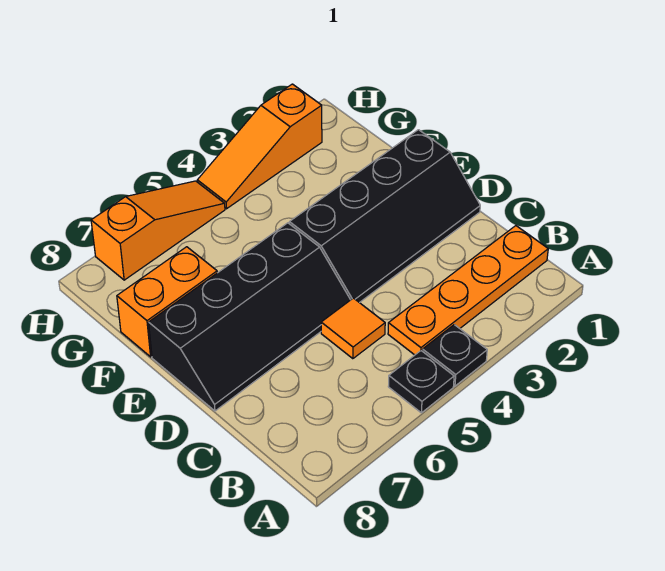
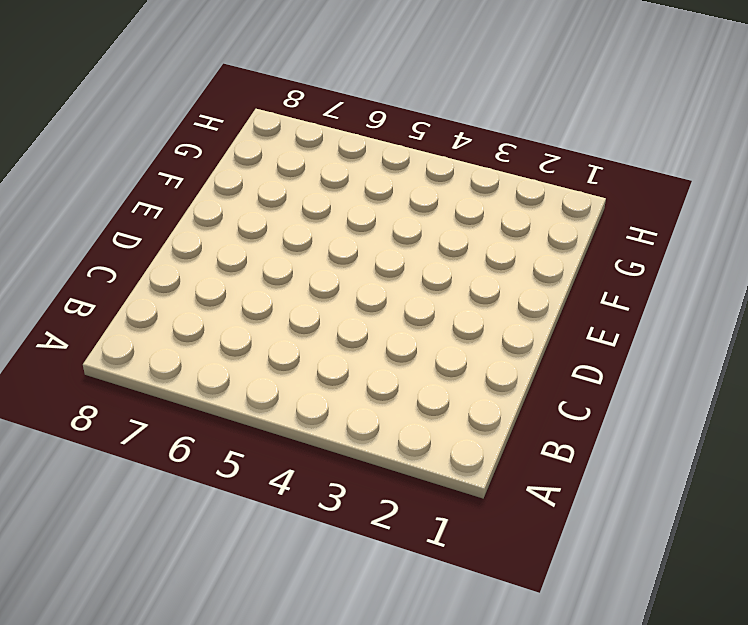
none -> black 1x1 plate [423,325,487,386]
none -> black 1x1 plate [388,351,454,413]

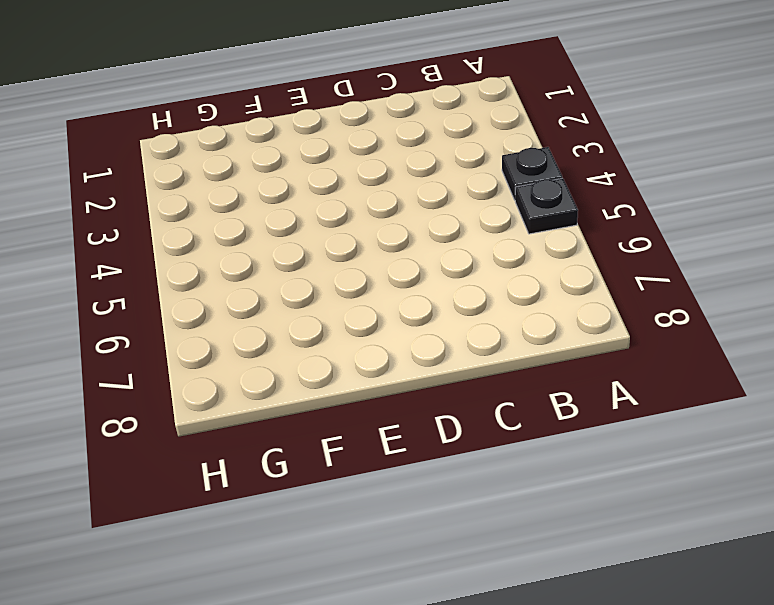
none -> orange 1x4 plate [388,226,548,355]
none -> orange 1x1 tile [321,298,385,359]

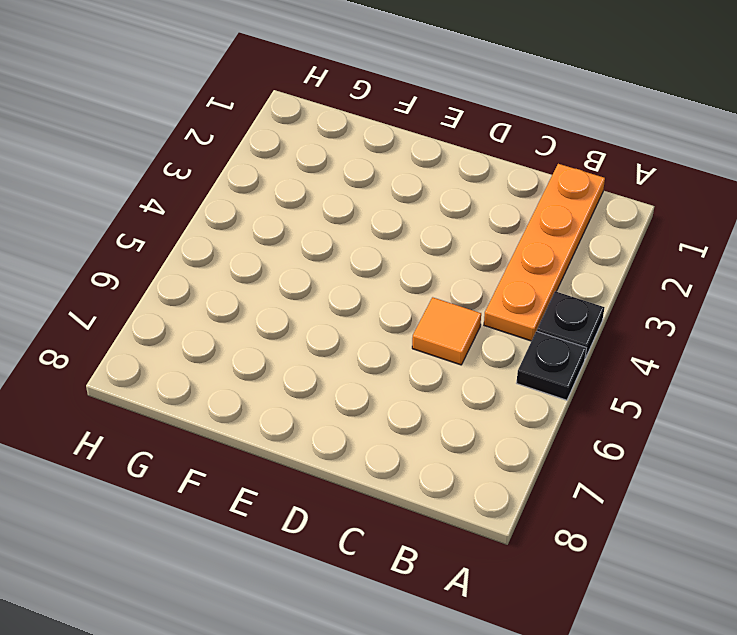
none -> black 2x4 slope [289,130,480,303]
none -> black 2x4 slope [149,223,350,411]

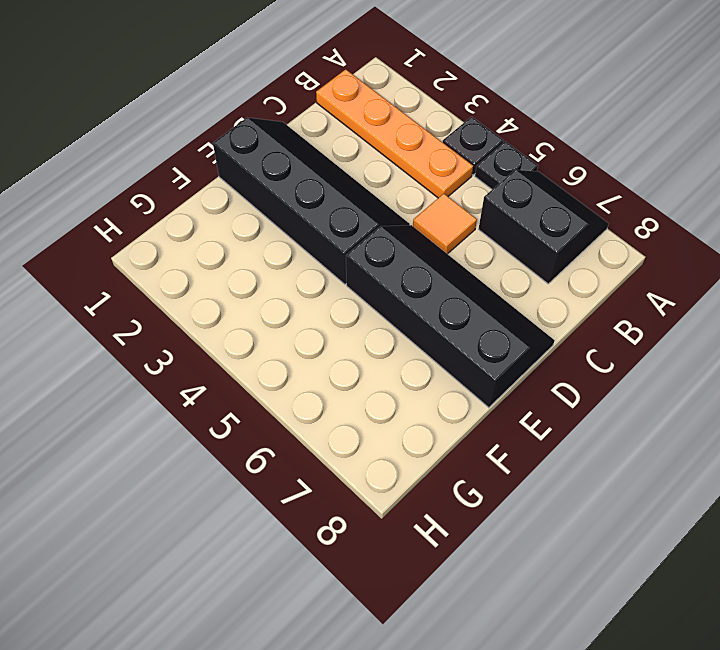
black 2x2 slope [478,170,609,284] -> none
none -> orange 1x2 brick [117,247,217,357]
none -> orange 1x3 slope [197,84,322,209]

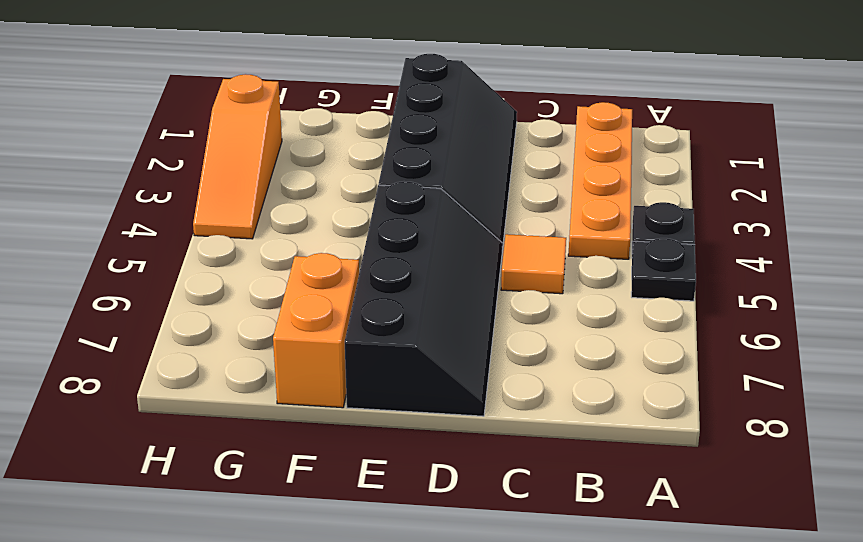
none -> orange 1x3 slope [91,181,225,280]

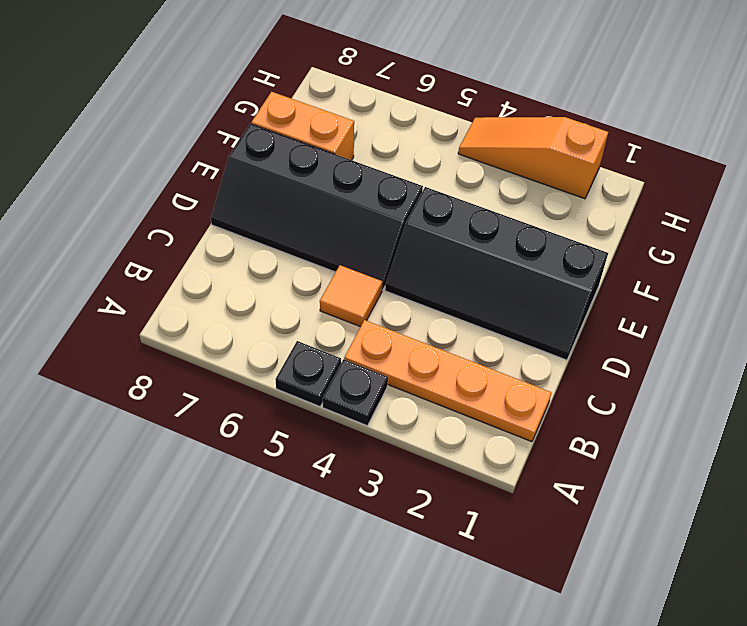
none -> orange 1x3 slope [91,181,225,280]

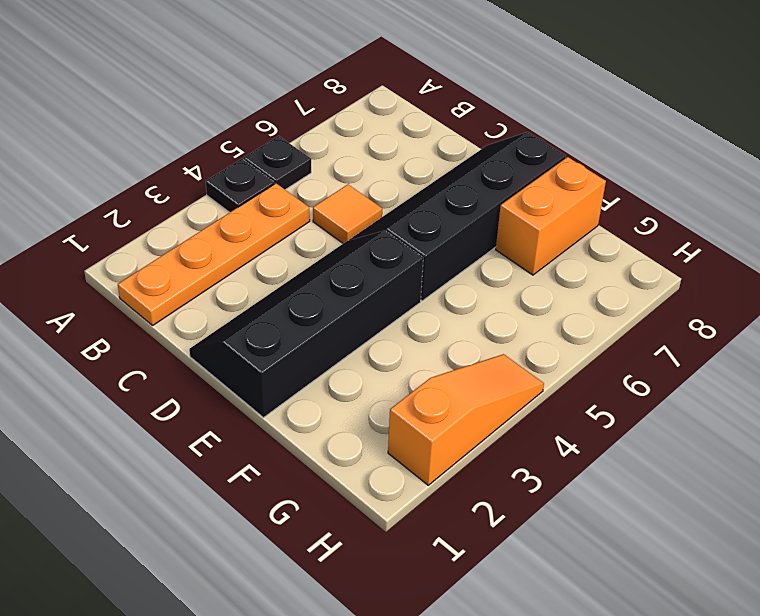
none -> orange 1x3 slope [91,181,225,280]

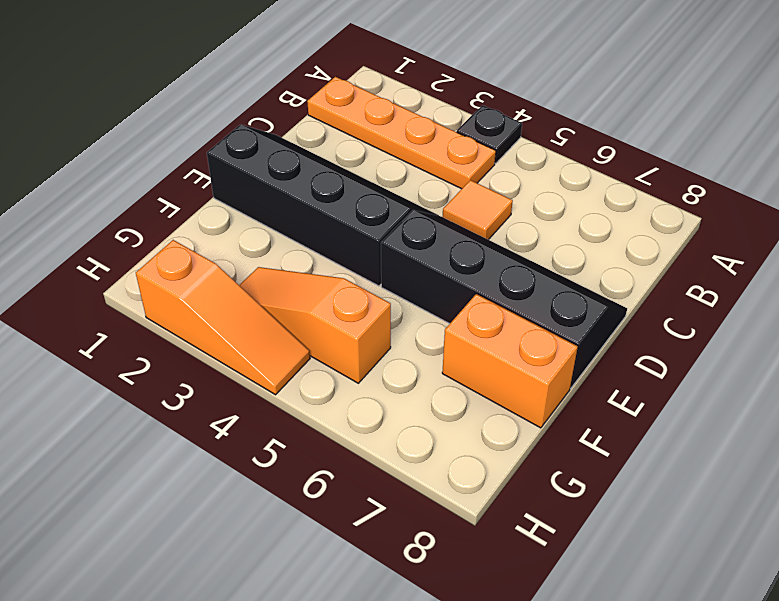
orange 1x3 slope [239,267,391,383] -> orange 1x3 slope moved to [91,181,225,280]
none -> black 1x1 plate [388,351,454,413]

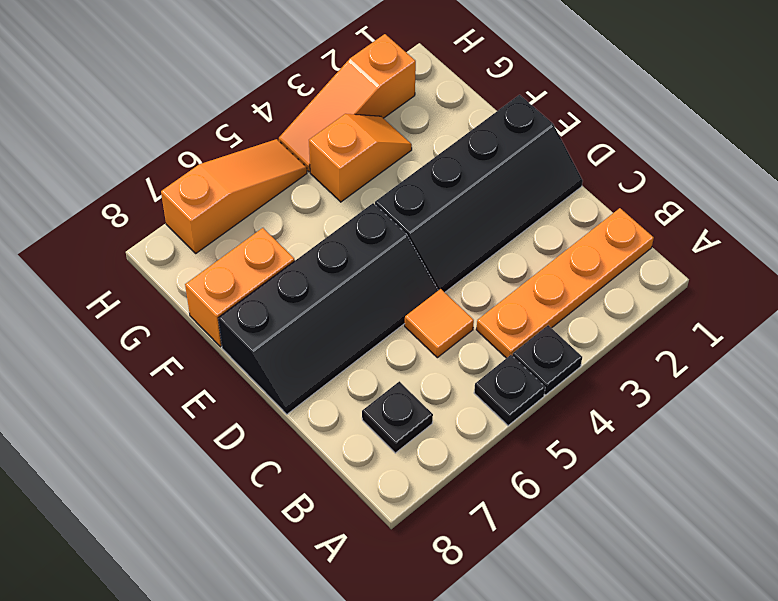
black 1x1 plate [362,381,433,453] -> none
orange 1x2 slope [309,114,412,202] -> none

